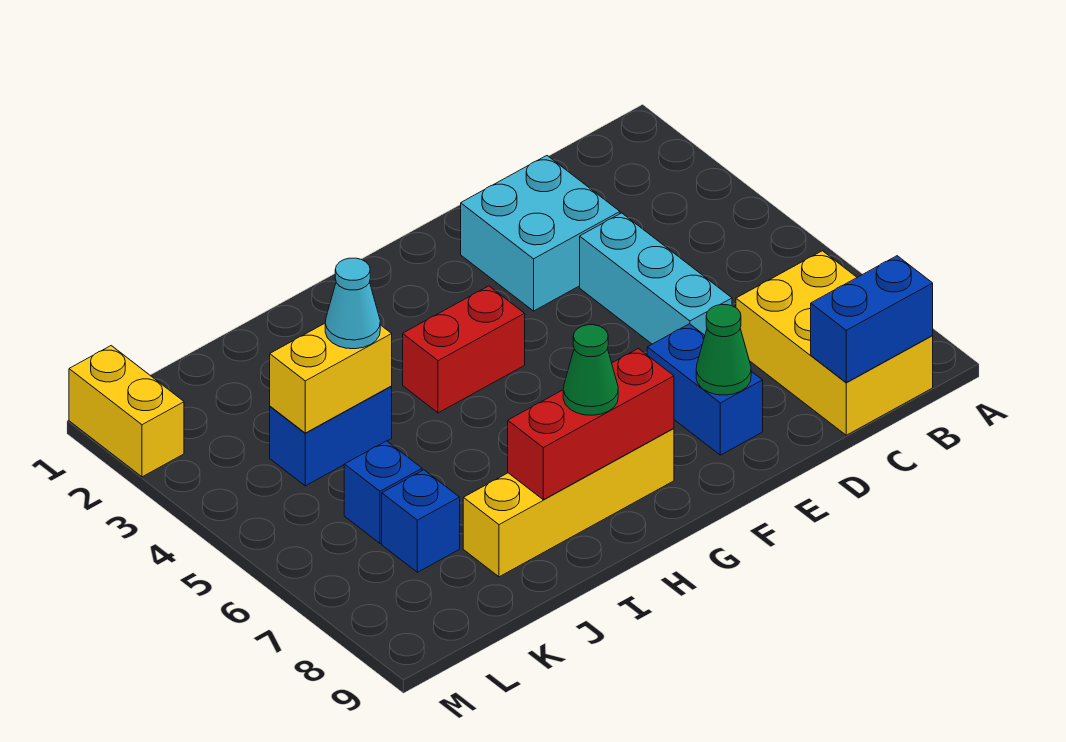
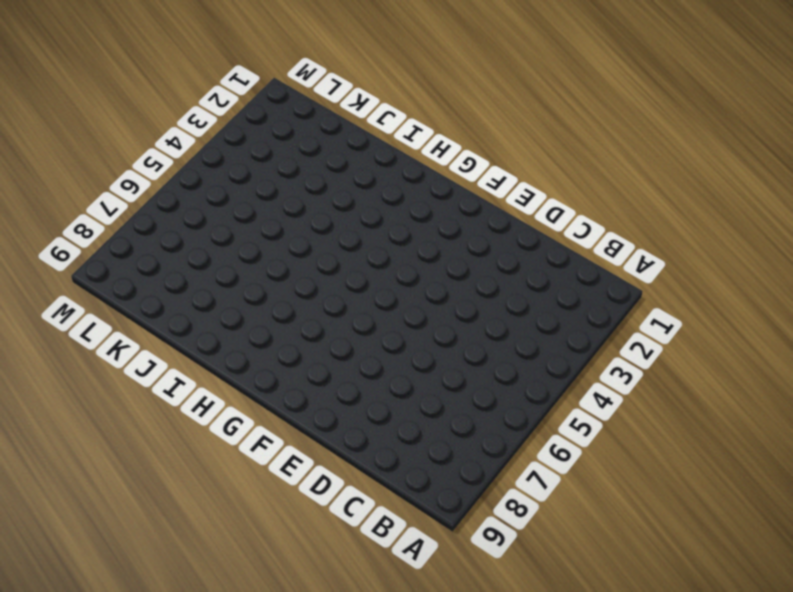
none -> yellow 2x3 brick [736,251,933,435]
none -> cyan 2x2 brick [461,156,620,311]
none -> cyan 1x3 brick [580,213,732,344]

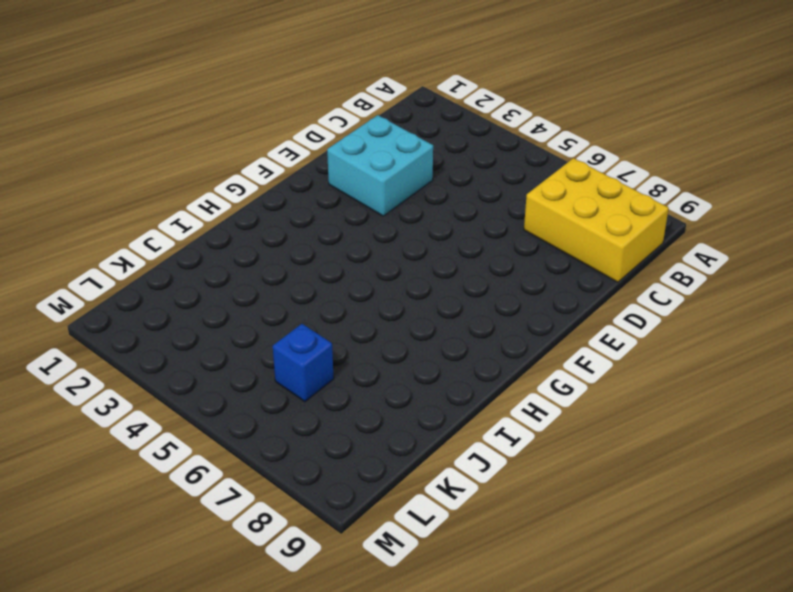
none -> cyan 1x3 brick [580,213,732,344]
none -> blue 1x2 brick [647,324,763,455]
none -> red 1x2 brick [403,286,525,413]

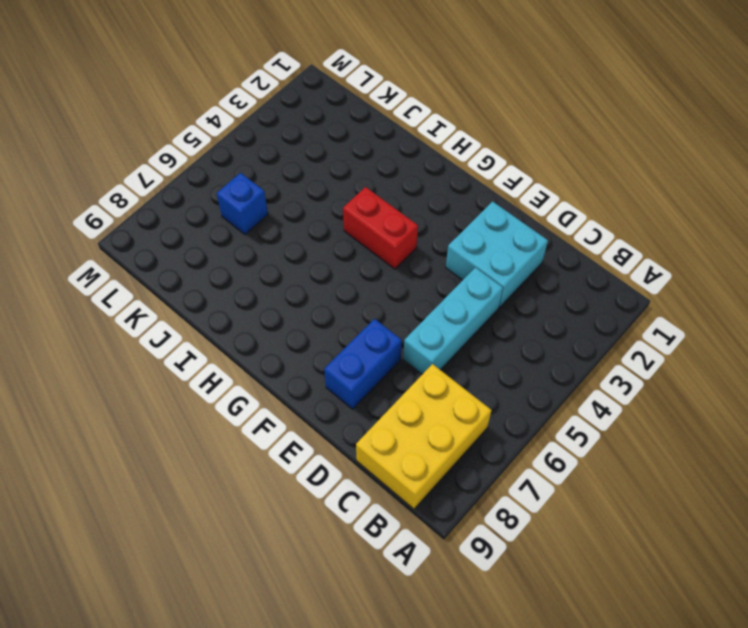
none -> yellow 1x4 brick [463,428,674,577]
none -> blue 1x2 brick [270,386,392,486]
none -> blue 1x1 brick [382,470,460,572]

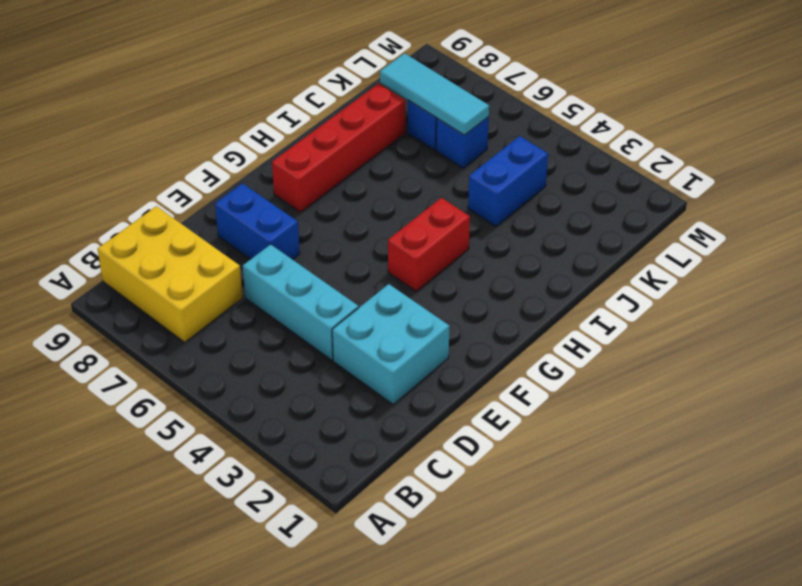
red 1x4 brick [272,84,405,212] -> yellow 1x4 brick [463,428,674,577]
cyan 1x3 tile [380,53,489,135] -> none
none -> yellow 1x2 brick [69,346,184,477]
none -> blue 1x2 brick [811,256,933,382]
none -> green 1x1 cone [696,305,751,395]

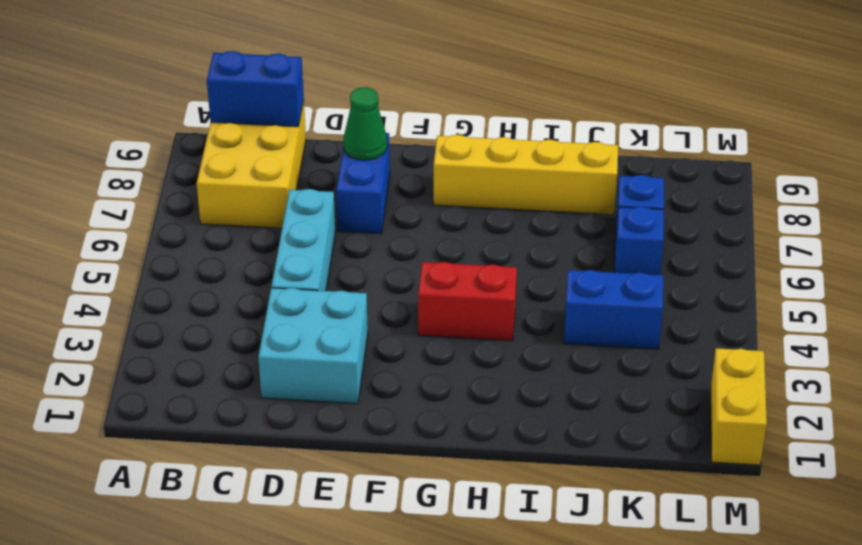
none -> red 1x3 brick [508,349,674,500]
none -> yellow 1x2 brick [270,323,392,433]
none -> green 1x1 cone [563,325,618,415]

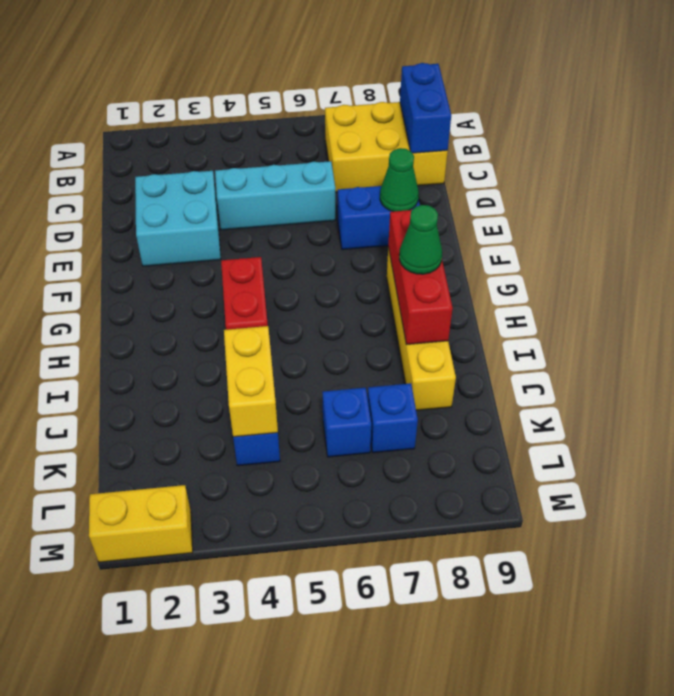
none -> cyan 1x1 cone [325,258,380,349]

